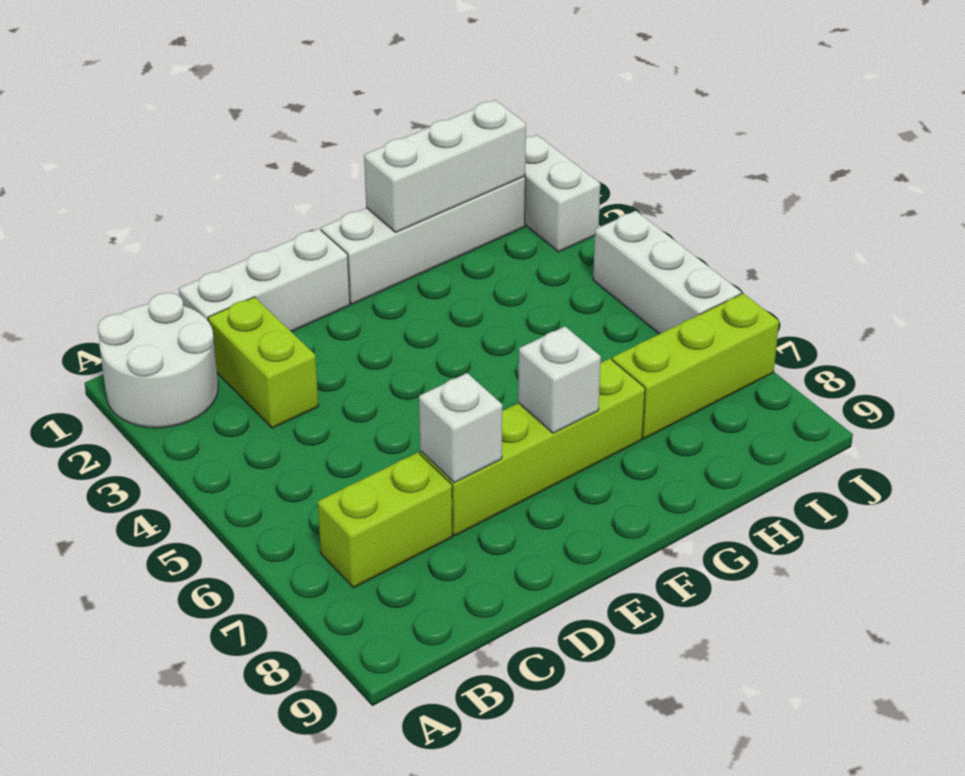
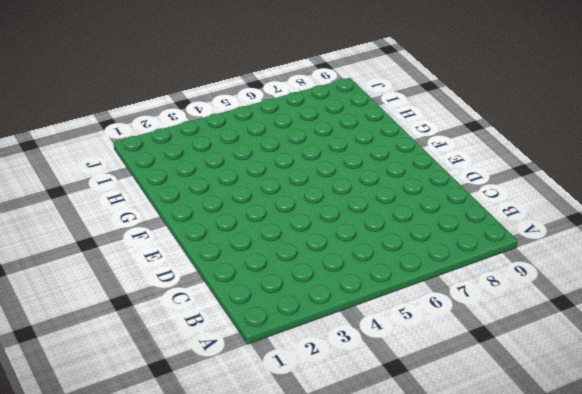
none -> white 2x2 round brick [98,293,218,428]
none -> lime 1x2 brick [318,452,452,588]
none -> white 1x3 brick [179,228,350,332]

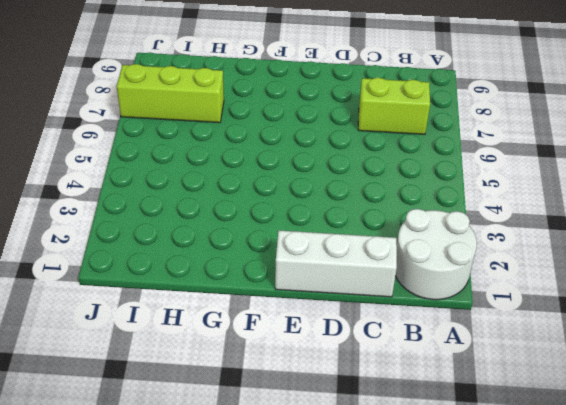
none -> lime 1x2 brick [208,297,318,428]
none -> lime 1x4 brick [420,359,645,536]
none -> white 1x4 brick [321,176,525,304]

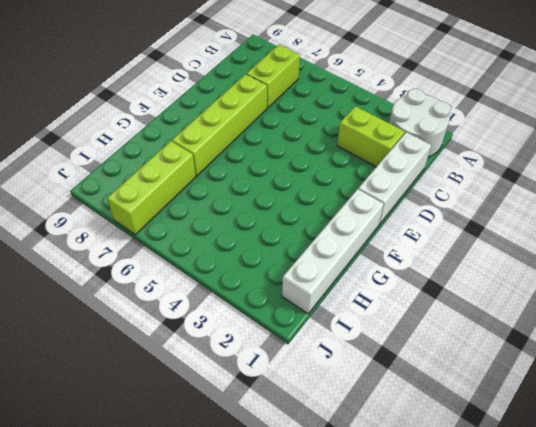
none -> white 1x2 brick [525,135,600,252]
none -> white 1x3 brick [593,211,741,334]
none -> white 1x1 brick [419,373,502,483]

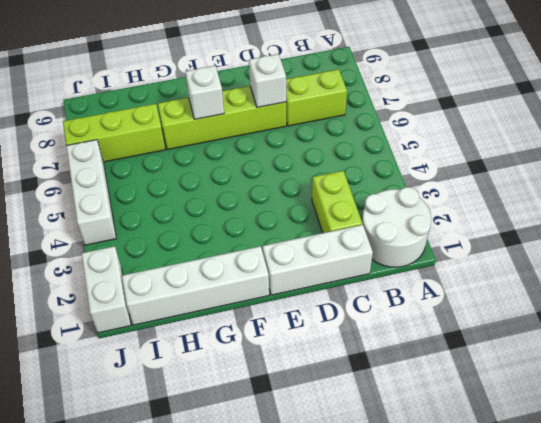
none -> white 1x3 brick [364,100,526,232]

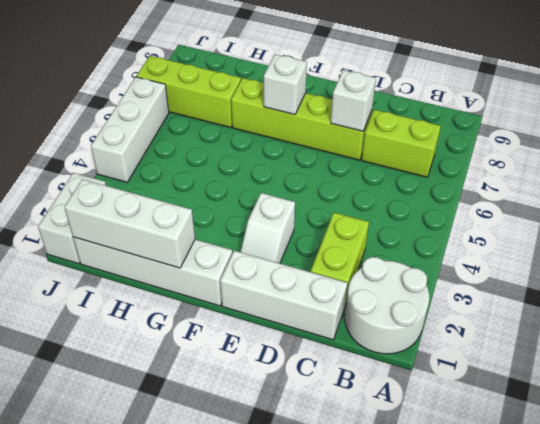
white 1x2 slope [241,193,295,263] -> none

